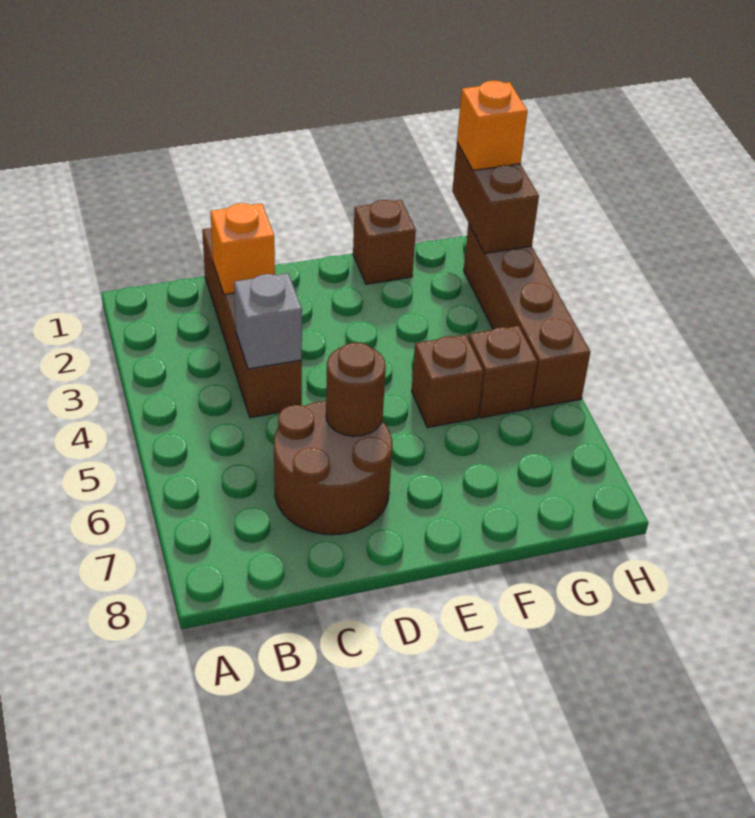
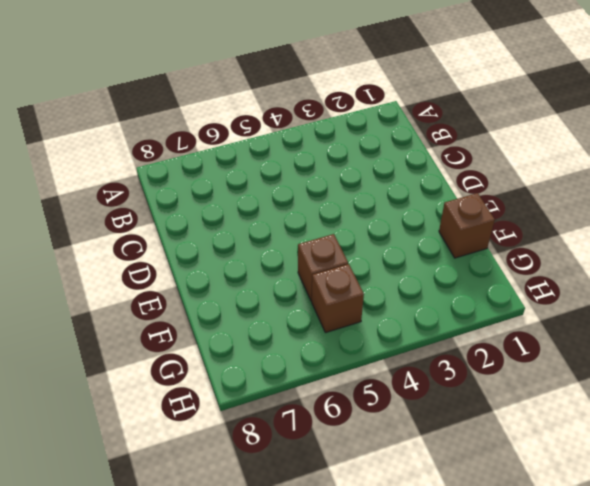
none -> brown 1x4 brick [202,228,302,418]
none -> brown 2x2 round brick [274,401,392,535]

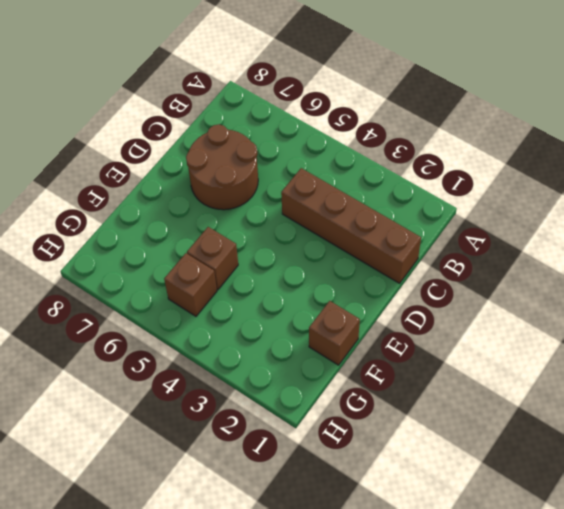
none -> brown 1x4 brick [464,224,590,408]
none -> orange 1x1 brick [210,203,275,295]

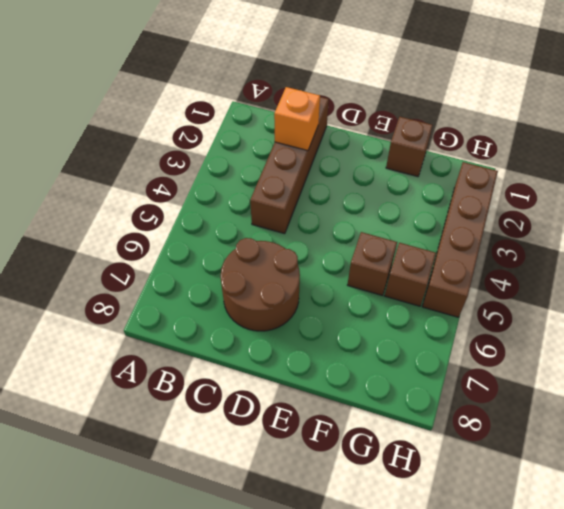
none -> grey 1x1 brick [234,273,302,369]
none -> brown 1x1 round brick [326,342,386,436]

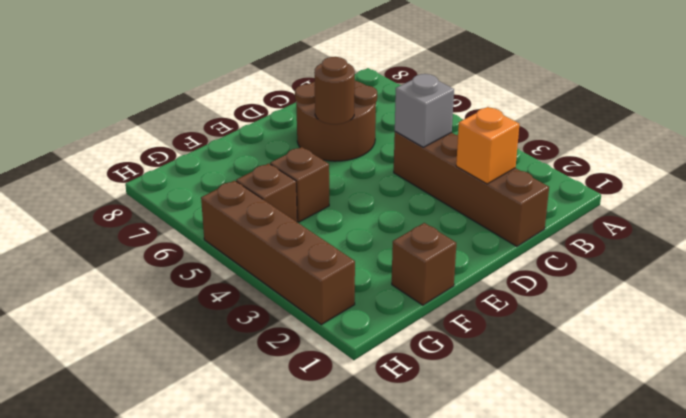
none -> brown 1x2 brick [452,143,539,253]
none -> orange 1x1 brick [457,81,527,170]

